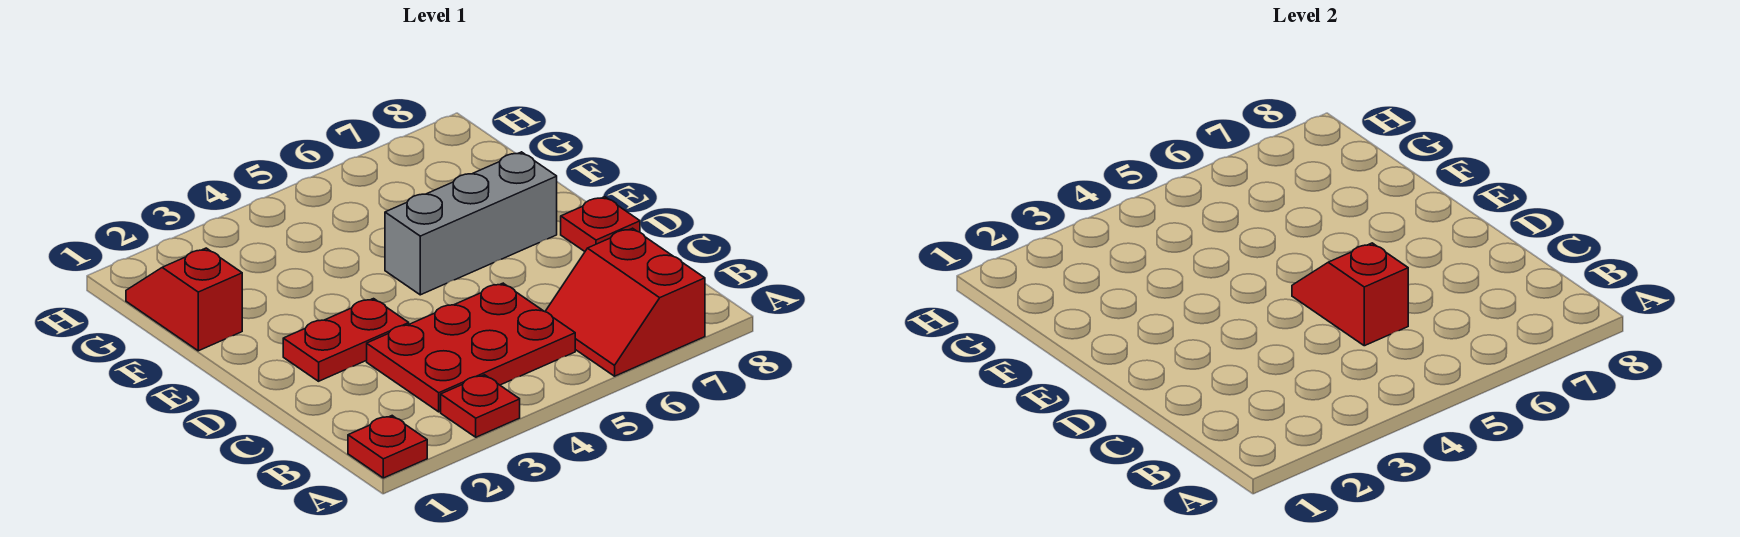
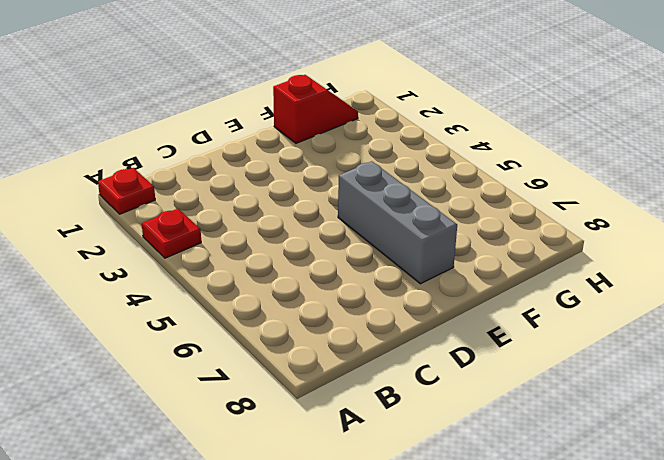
none -> red 2x2 slope [545,228,705,376]
none -> red 2x3 plate [367,283,575,412]

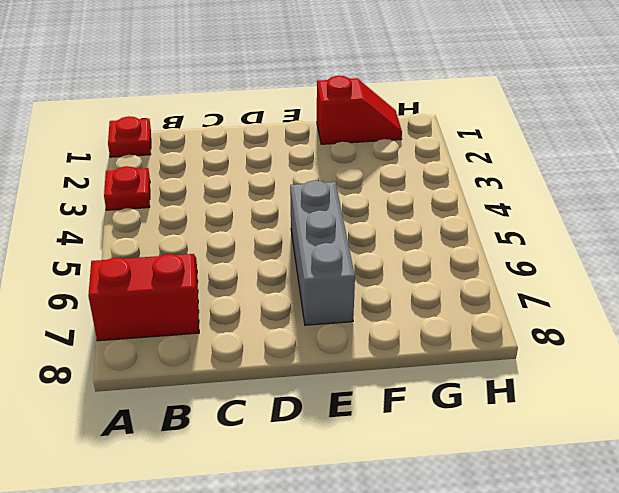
none -> red 2x3 plate [367,283,575,412]
none -> red 1x2 plate [283,299,409,381]

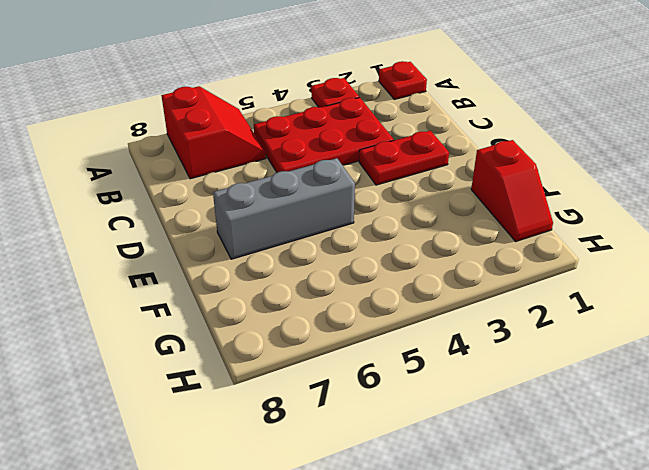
none -> red 1x1 plate [561,197,640,251]
none -> red 1x2 slope [1292,243,1408,346]

